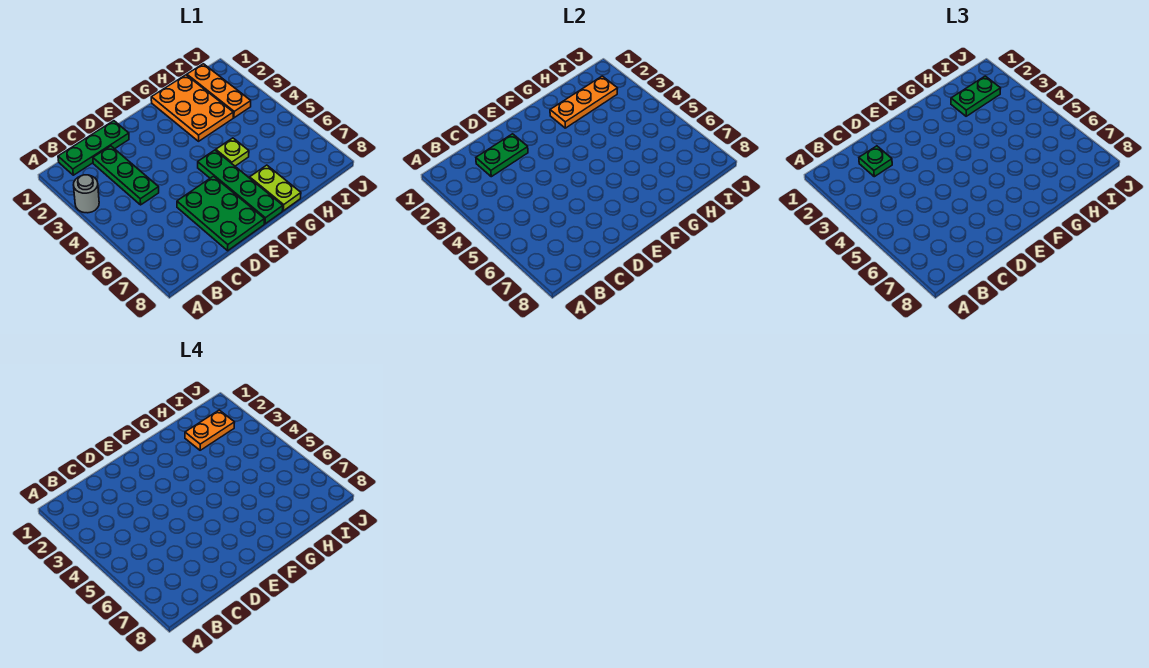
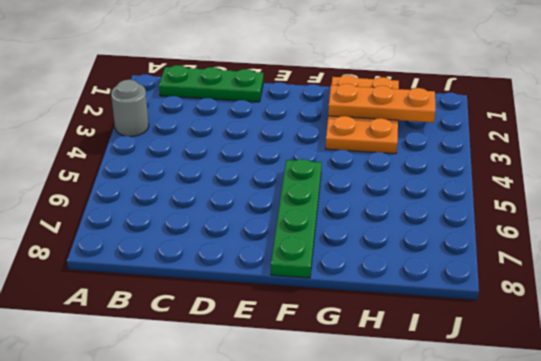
none -> green 1x3 plate [93,146,159,205]
none -> green 2x3 plate [177,176,264,251]
none -> lime 1x1 plate [216,138,249,166]

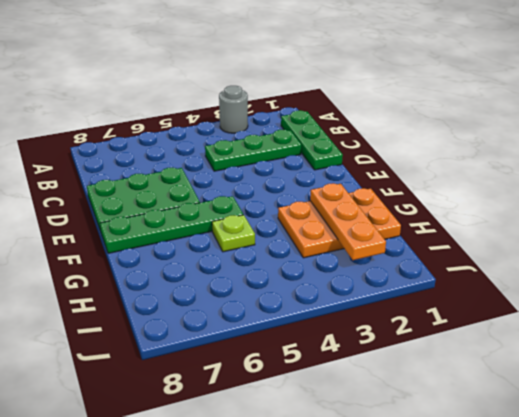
none -> lime 1x2 plate [250,165,301,211]
none -> orange 1x3 plate [187,64,251,118]
none -> green 1x2 plate [476,134,528,177]

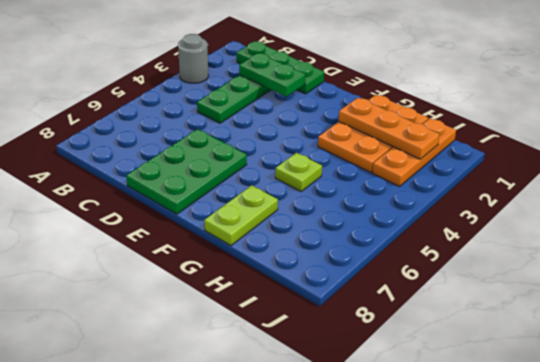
none -> green 1x4 plate [198,150,283,224]
none -> green 1x1 plate [859,146,892,177]
none -> green 1x2 plate [951,76,1001,116]

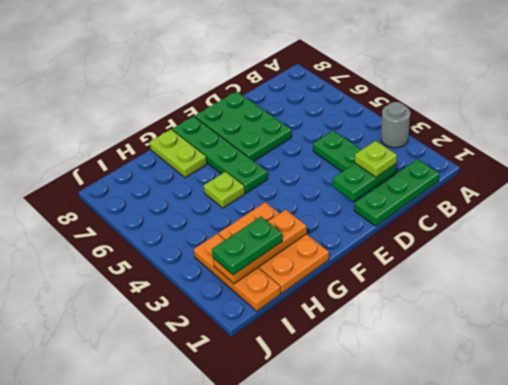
lime 1x1 plate [355,141,397,177] -> green 1x1 plate [859,146,892,177]
none -> orange 1x2 plate [185,410,235,450]

